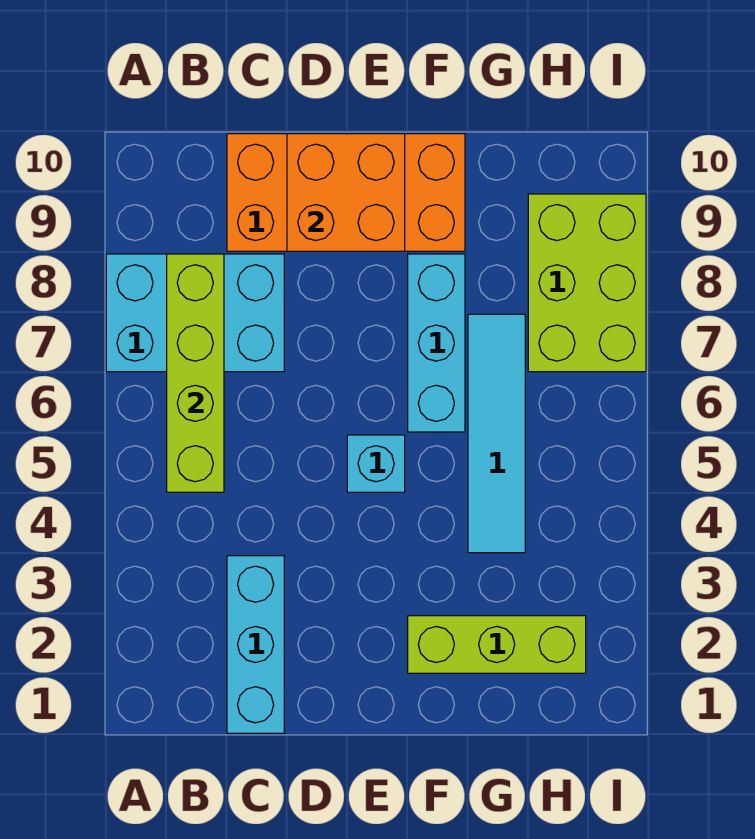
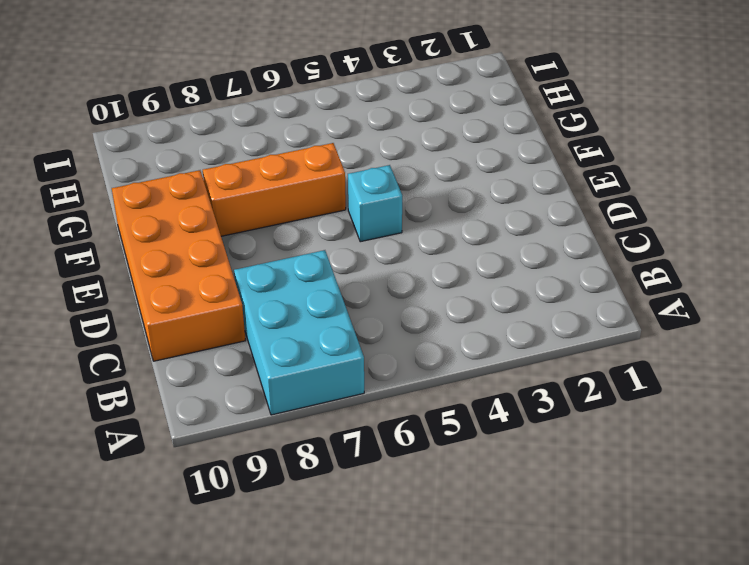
orange 1x3 brick [203,143,346,236] -> cyan 1x3 brick [408,254,465,432]
none -> cyan 1x3 brick [227,556,284,733]
none -> lime 1x3 brick [408,616,586,673]

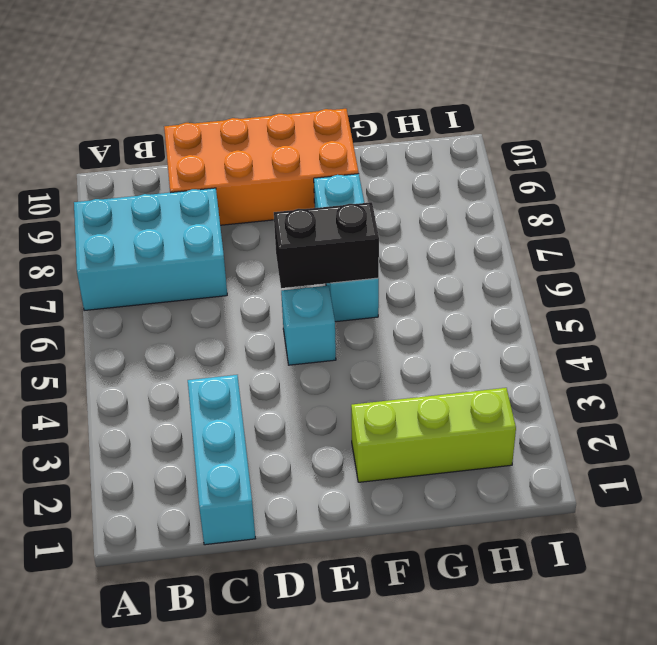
black 1x2 brick [274,202,379,288] -> none
none -> cyan 1x4 tile [468,314,525,553]
none -> lime 2x3 brick [528,194,646,372]

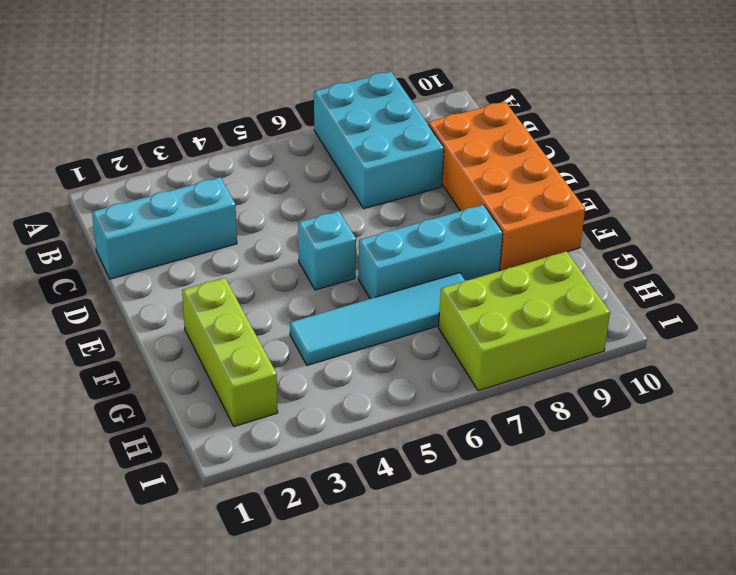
none -> lime 1x4 brick [167,254,224,492]
none -> orange 2x2 brick [287,134,405,251]

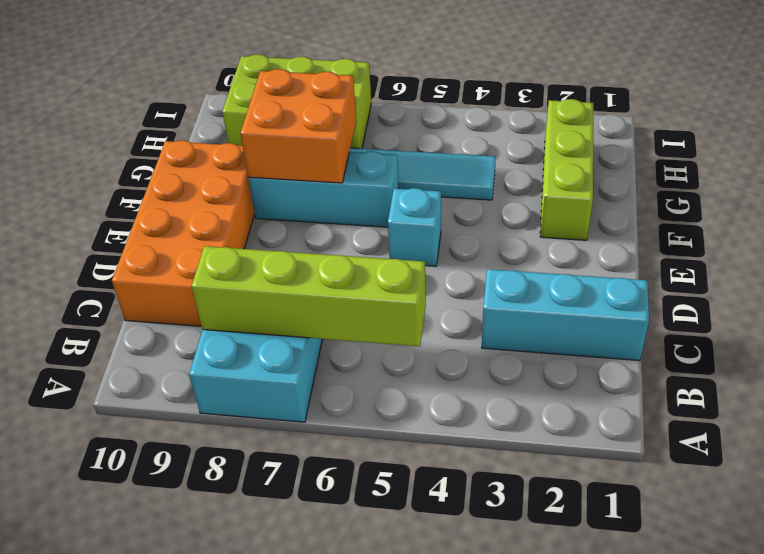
orange 2x2 brick [240,69,356,183] -> orange 2x2 brick moved to [287,134,405,251]

